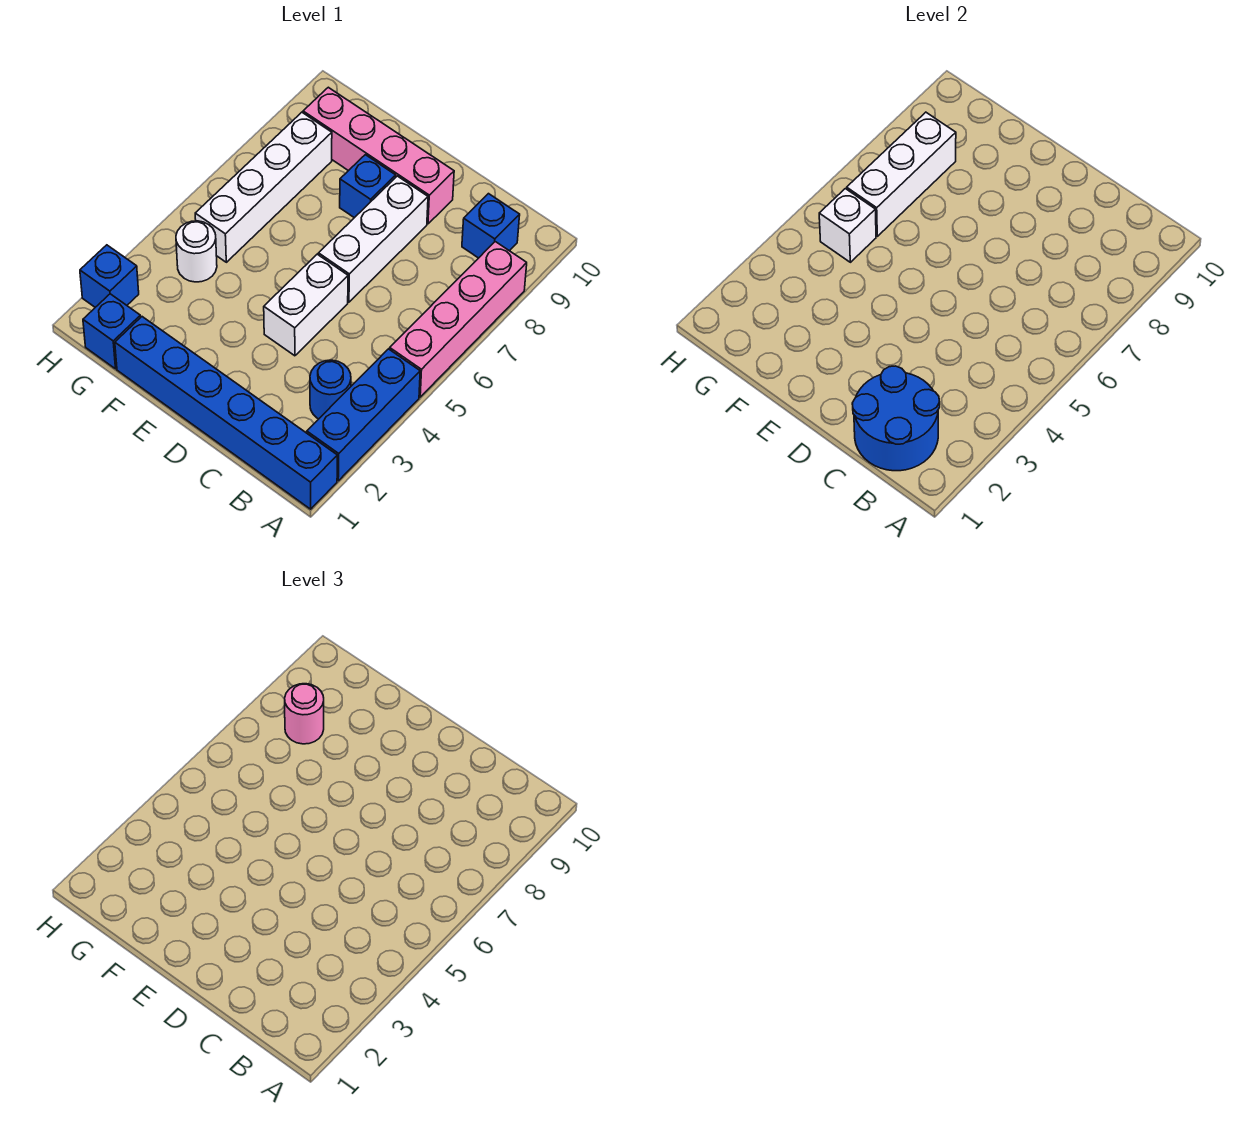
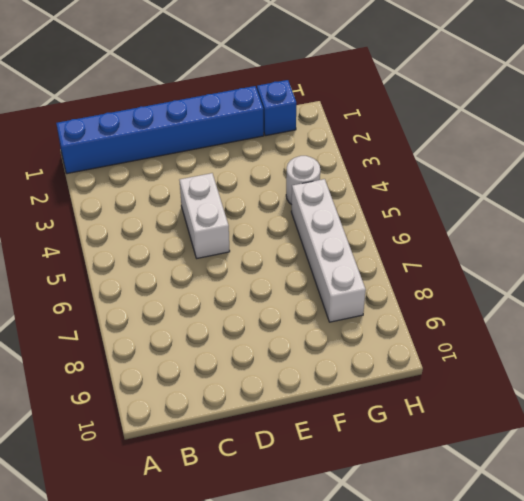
none -> blue 1x3 brick [307,349,420,481]
none -> pink 1x4 brick [390,242,527,397]
none -> blue 1x1 round brick [310,360,351,419]

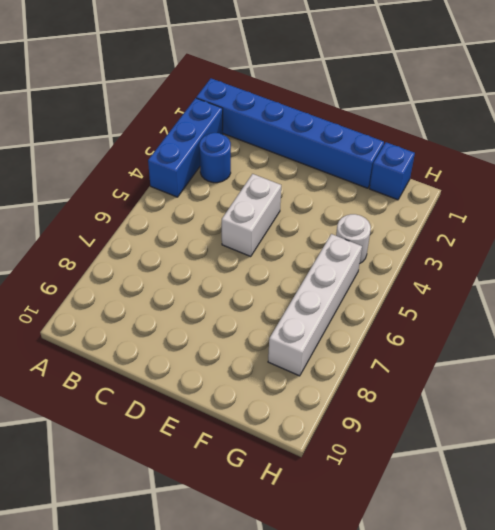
none -> pink 1x4 brick [390,242,527,397]
none -> blue 1x1 brick [462,194,520,258]
none -> white 1x3 brick [318,176,428,302]

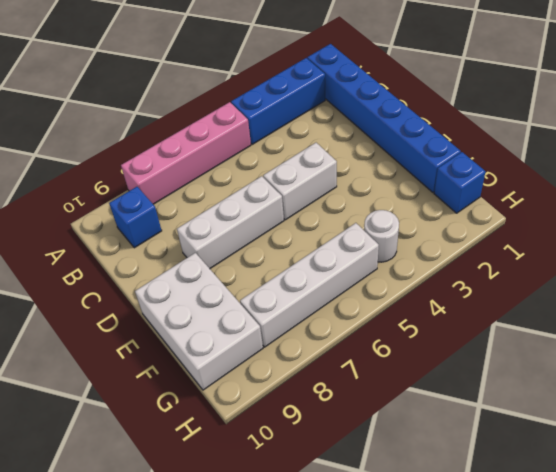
white 2x3 brick [135,253,263,390] -> pink 1x4 brick [303,87,454,224]
none -> blue 1x1 round brick [310,360,351,419]
none -> blue 1x1 brick [340,155,396,218]
none -> blue 1x1 brick [80,245,139,307]

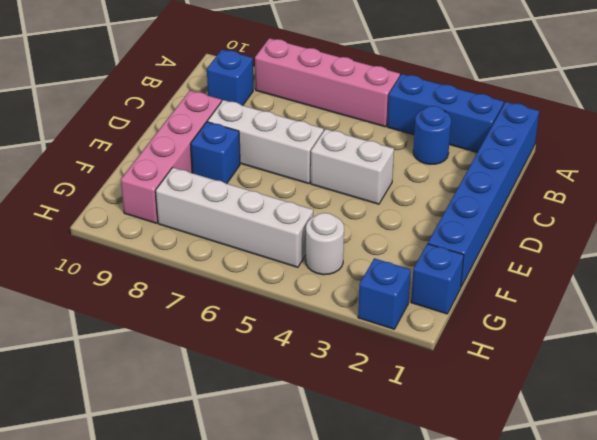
none -> blue 2x2 round brick [852,366,940,471]
none -> white 1x1 brick [819,189,876,262]
none -> white 1x3 brick [847,112,956,236]

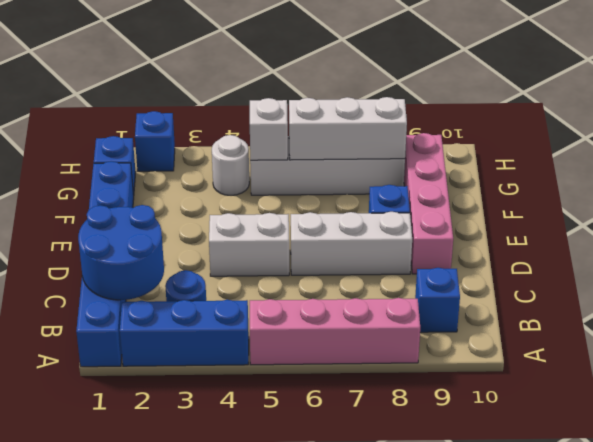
none -> pink 1x1 round brick [285,684,324,744]

